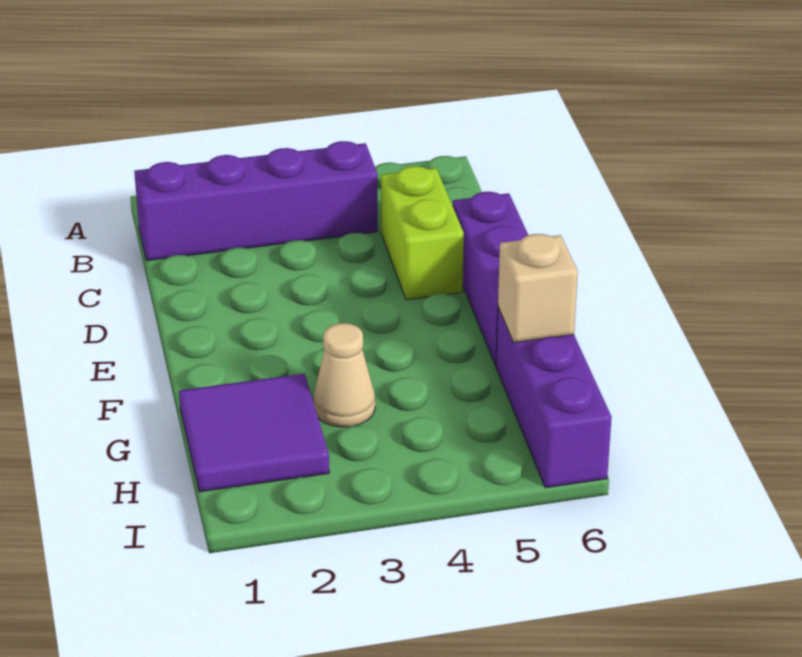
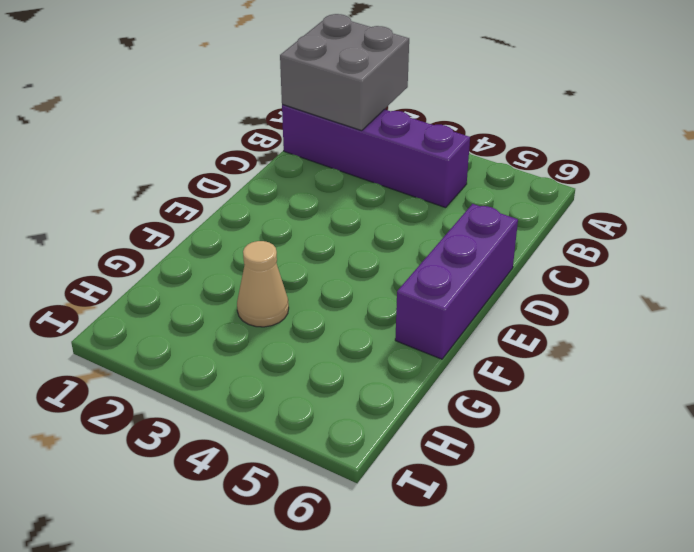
grey 2x2 brick [280,14,409,131] -> none
none -> lime 1x2 brick [381,166,464,300]
none -> purple 2x2 tile [179,374,329,492]

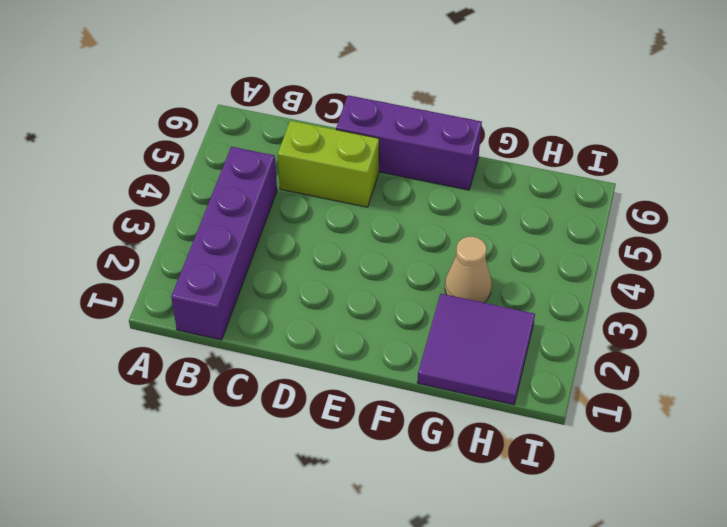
none -> purple 1x3 brick [496,308,612,488]
none -> tan 1x1 brick [498,234,578,343]

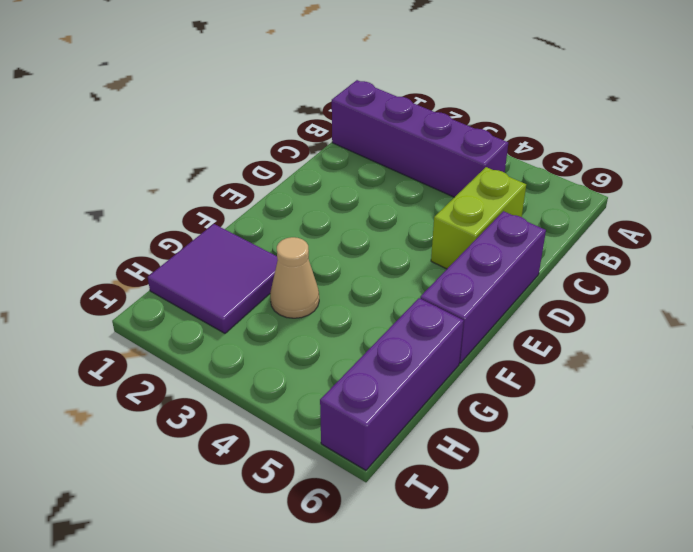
none -> tan 1x1 brick [498,234,578,343]

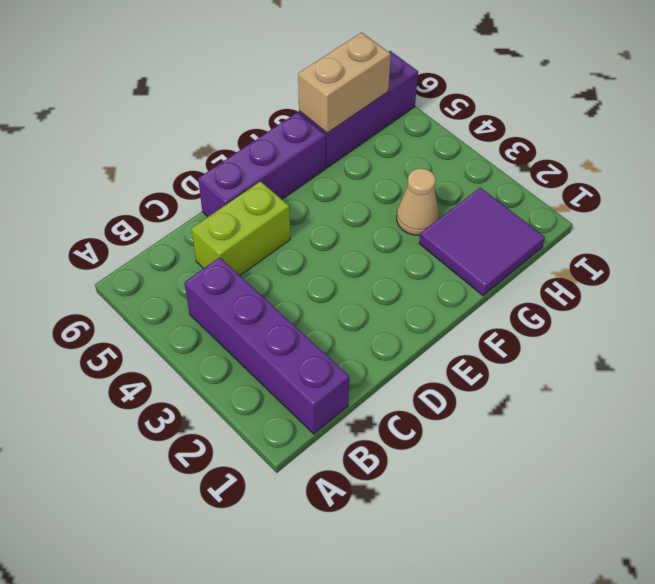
tan 1x2 brick [298,32,391,133] -> tan 1x1 brick [498,234,578,343]

